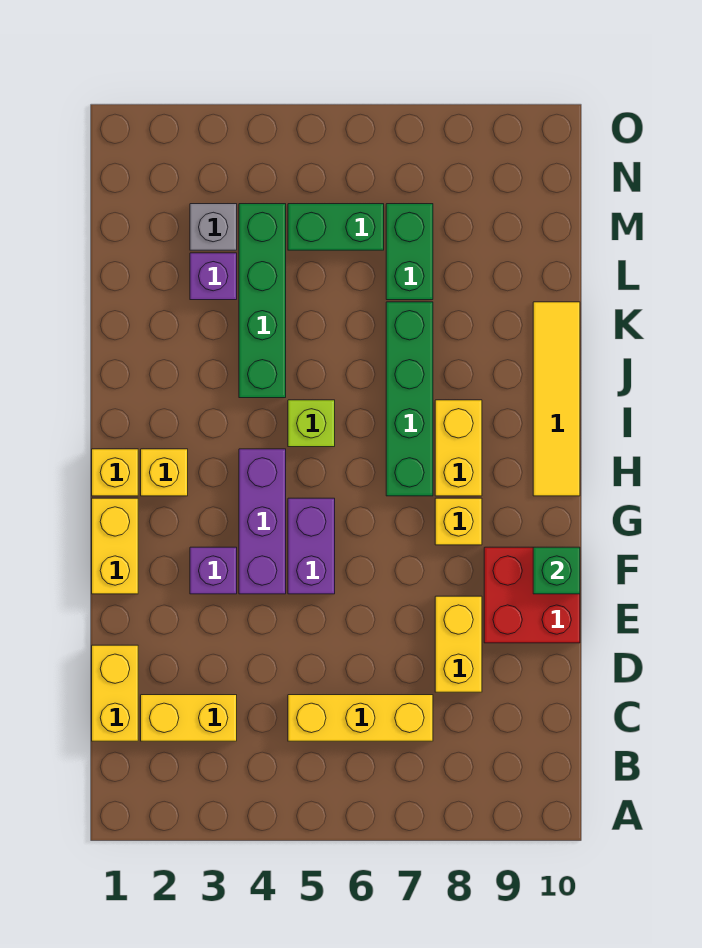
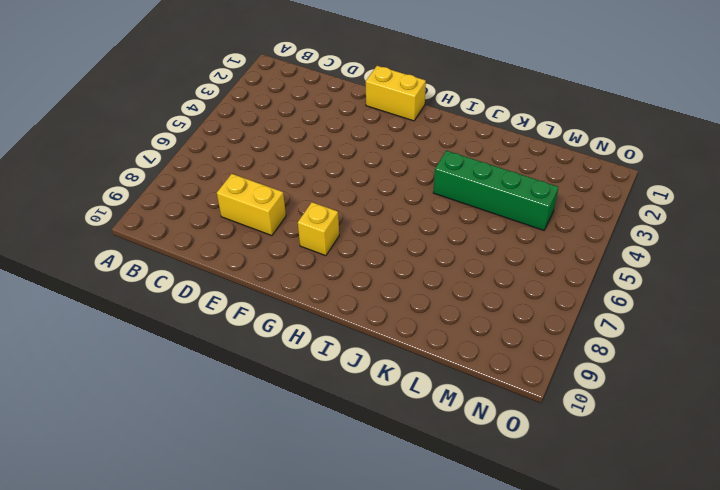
none -> yellow 1x2 brick [92,645,138,741]
none -> yellow 1x2 brick [141,695,237,741]
none -> yellow 1x3 brick [288,695,433,741]

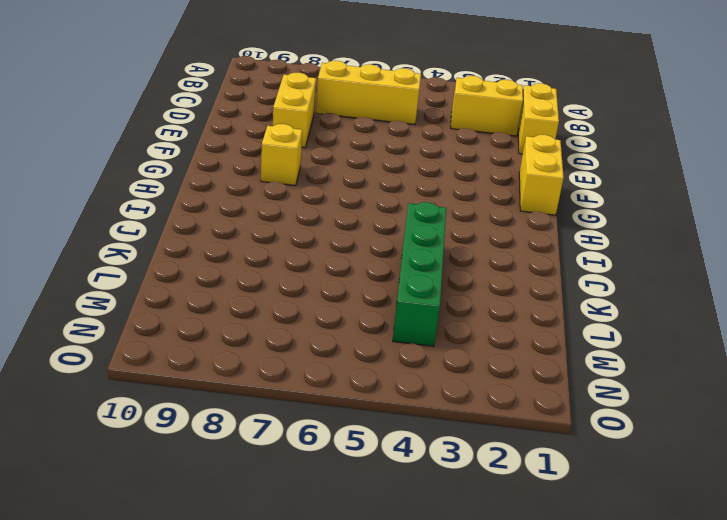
none -> red 2x2 brick [484,547,580,643]
none -> purple 1x1 brick [190,547,237,594]
none -> purple 1x3 brick [239,449,286,594]

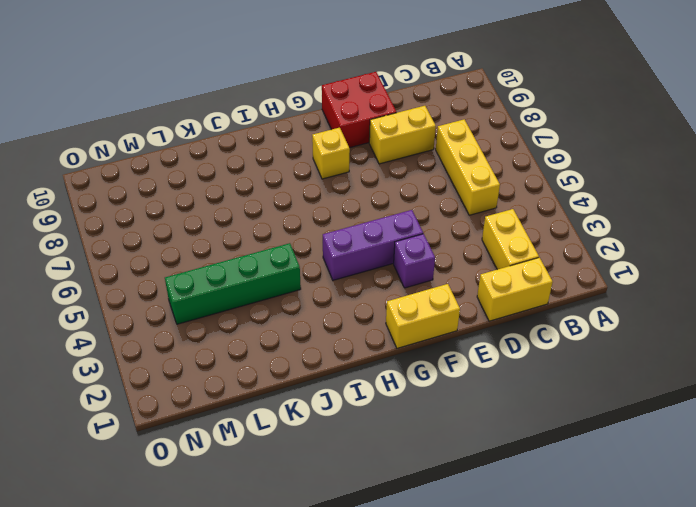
none -> purple 1x2 brick [288,498,335,594]
none -> yellow 1x1 brick [92,449,138,496]
none -> yellow 1x1 brick [141,449,188,496]

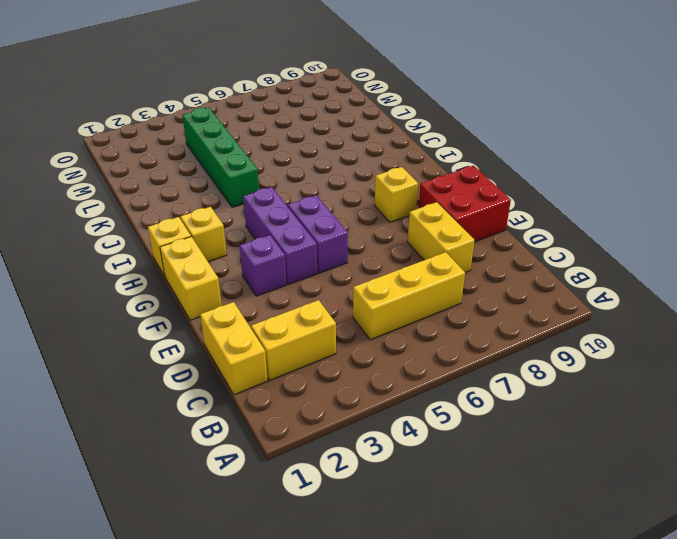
none -> green 1x4 brick [386,302,433,496]
none -> yellow 1x2 brick [435,400,482,496]
none -> yellow 1x4 tile [533,302,580,496]

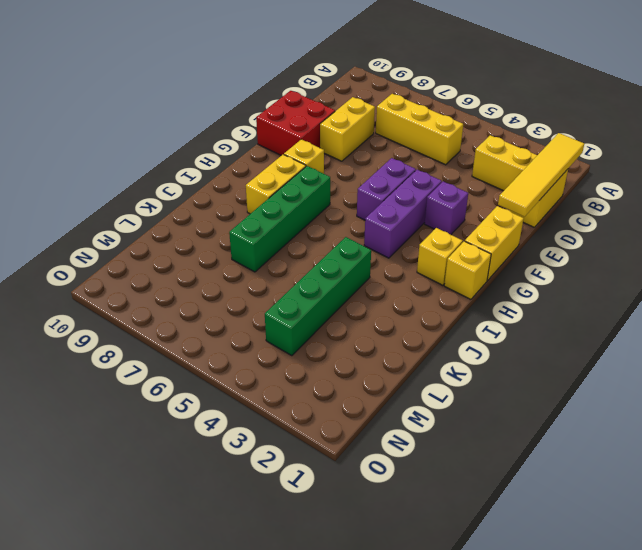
yellow 1x4 tile [498,133,584,217] -> yellow 1x4 tile moved to [533,302,580,496]
none -> lime 1x1 brick [288,400,335,447]
none -> purple 1x1 brick [190,253,237,300]
none -> green 1x2 brick [386,204,433,300]

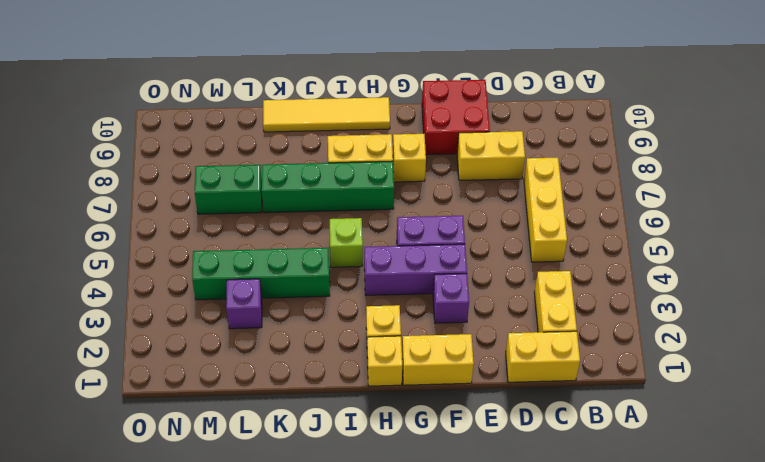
none -> grey 1x1 brick [190,204,237,250]
none -> green 1x2 brick [288,204,384,250]
none -> green 1x1 brick [533,547,580,594]

